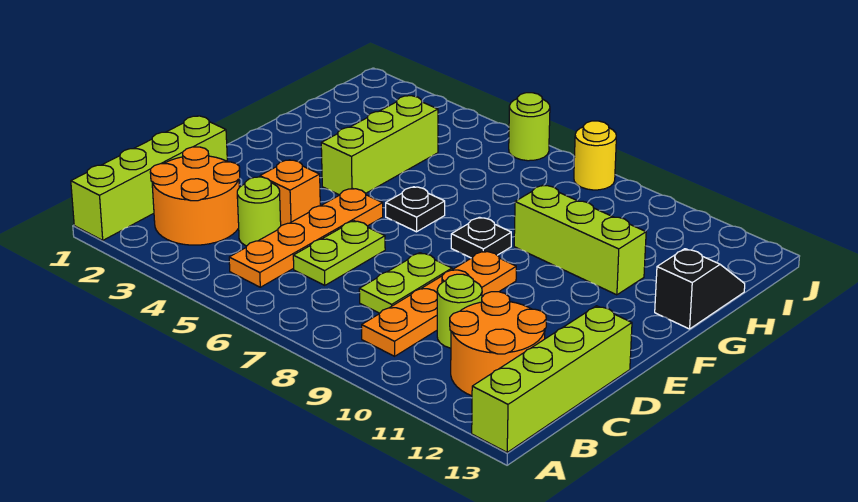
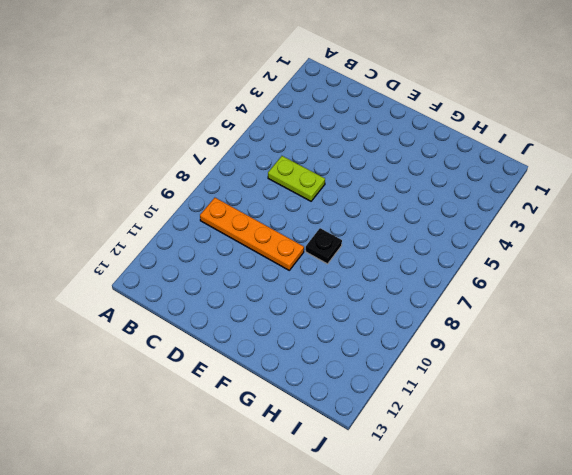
none -> lime 1x4 brick [71,116,227,240]
none -> lime 1x4 brick [472,306,632,452]
none -> orange 2x2 round brick [150,147,240,245]

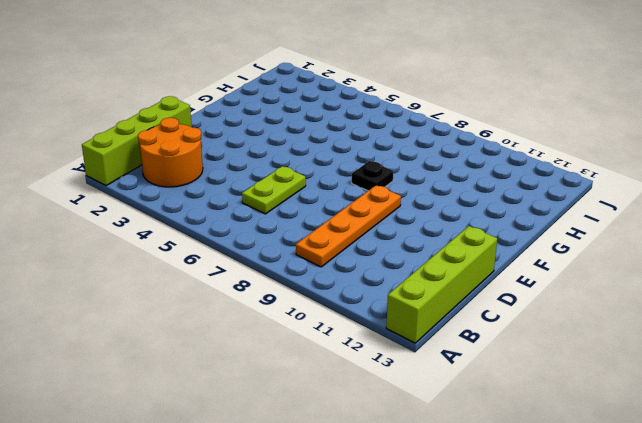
none -> orange 1x4 plate [229,188,383,287]
none -> orange 2x2 round brick [450,292,546,396]
none -> lime 1x1 round brick [237,177,281,246]

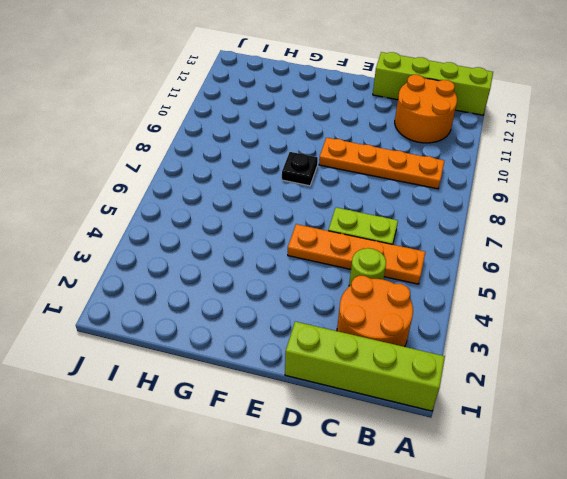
none -> lime 1x2 plate [359,253,452,313]
none -> lime 1x1 round brick [437,274,482,348]
none -> orange 1x1 brick [260,160,320,225]

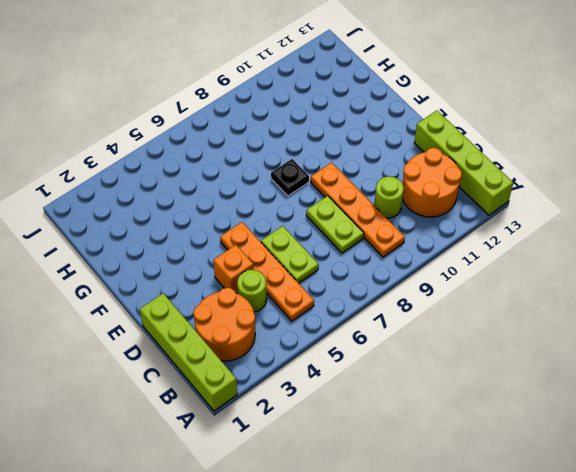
none -> lime 1x3 brick [321,96,438,195]
none -> black 1x1 plate [386,187,445,232]
none -> lime 1x3 brick [514,185,646,295]

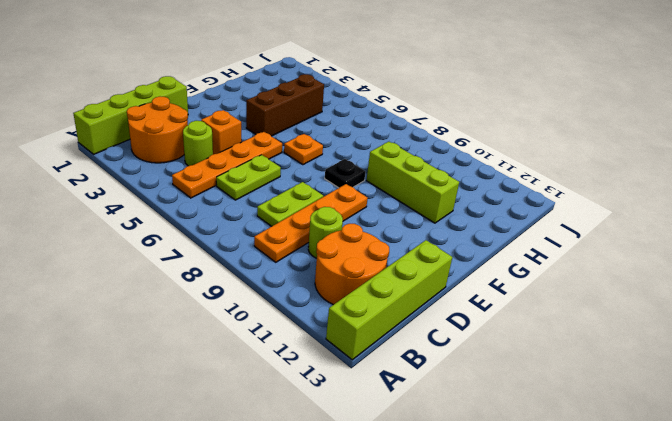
brown 1x3 brick [246,74,324,136] -> lime 1x3 brick [321,96,438,195]
orange 1x1 plate [284,134,323,165] -> black 1x1 plate [386,187,445,232]
none -> black 1x2 slope [655,249,745,329]
none -> lime 1x1 round brick [509,93,550,161]
none -> yellow 1x1 round brick [574,121,616,190]

